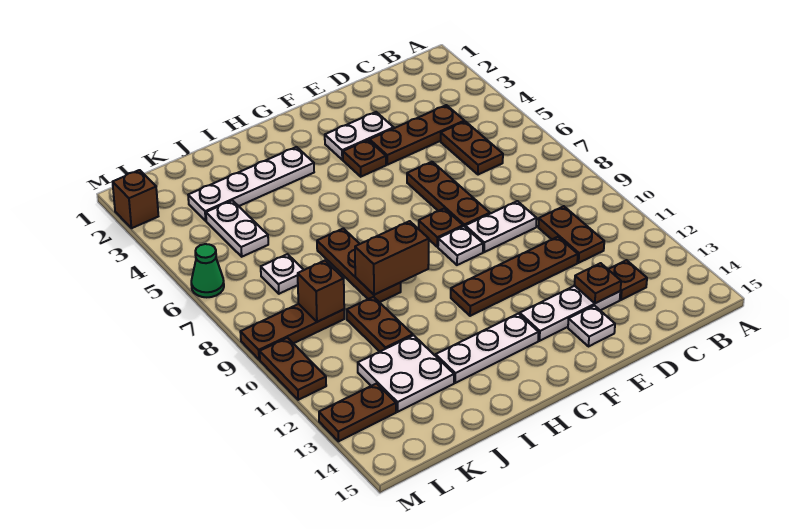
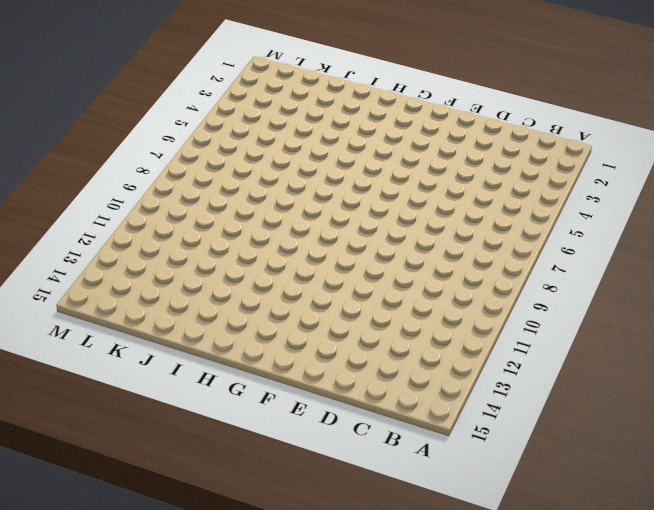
none -> brown 1x3 plate [370,105,464,165]
none -> brown 1x2 plate [441,121,503,175]
none -> brown 1x2 plate [538,206,604,263]

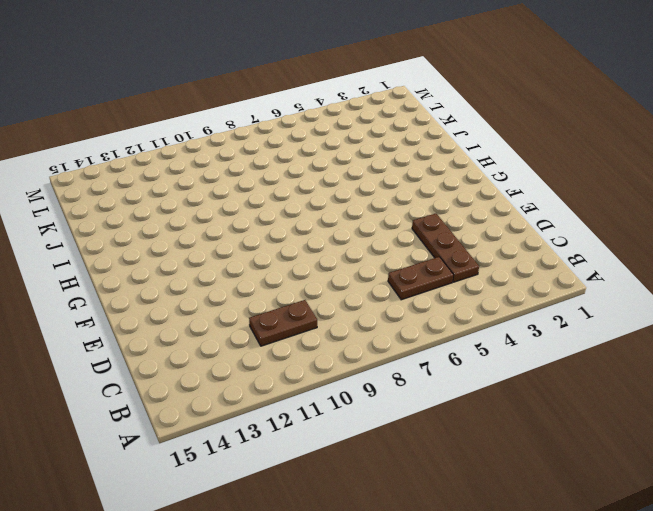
none -> brown 1x1 plate [608,260,647,300]
none -> white 1x2 plate [465,201,537,252]
none -> brown 1x4 plate [451,237,578,316]

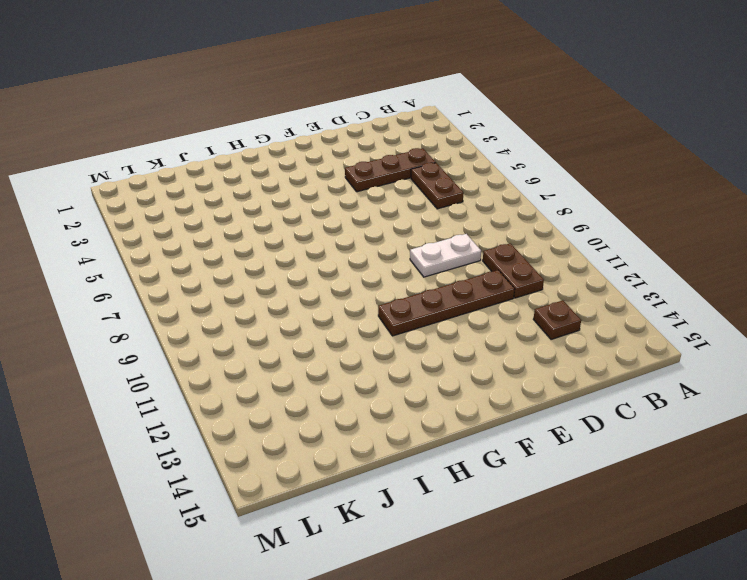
none -> white 1x3 plate [520,286,620,341]
none -> white 1x2 plate [325,112,394,160]
none -> brown 1x3 plate [407,162,490,226]

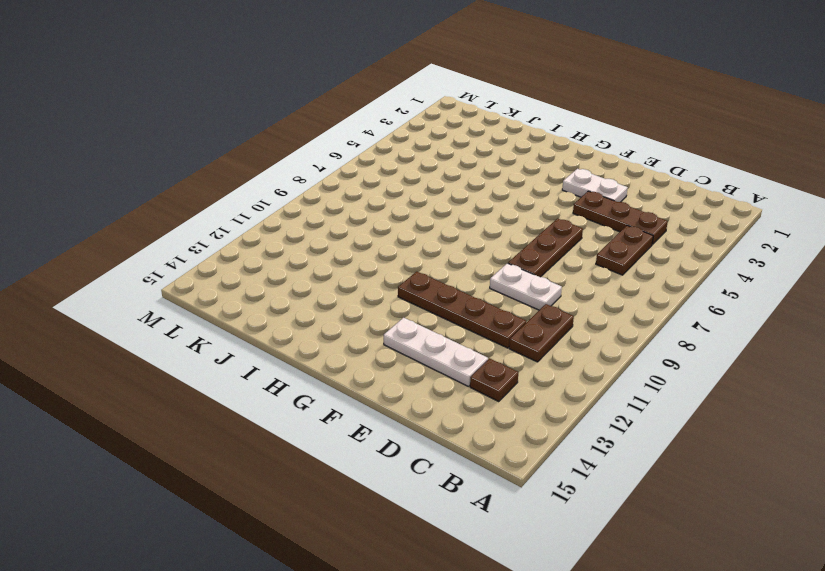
none -> white 1x1 plate [568,306,615,347]
none -> brown 1x1 plate [343,140,386,177]
none -> brown 1x1 plate [419,208,463,247]

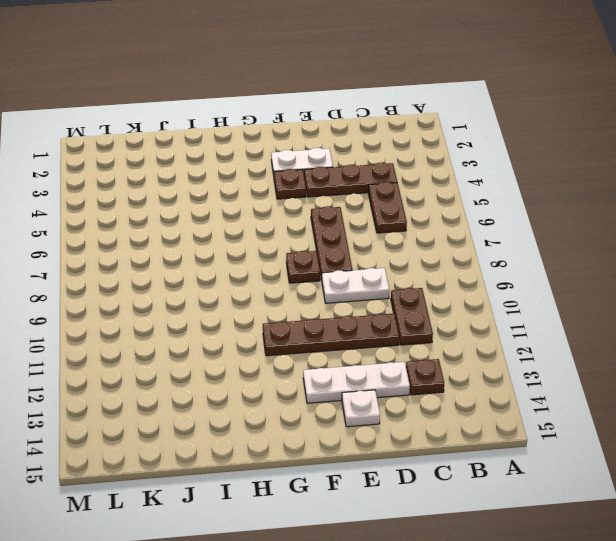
none -> white 1x1 plate [438,226,483,265]
none -> white 1x3 plate [436,314,539,383]
none -> white 1x4 plate [188,147,314,221]

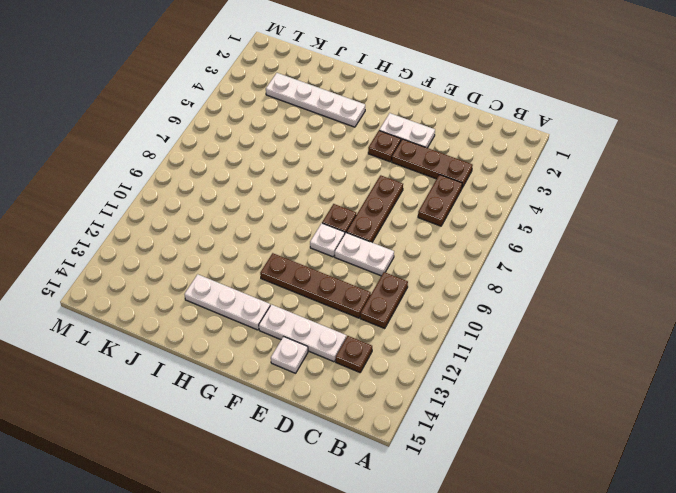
none -> brown 1x3 plate [317,228,401,302]
none -> brown 1x2 plate [347,297,413,351]
none -> white 2x2 plate [358,335,454,412]

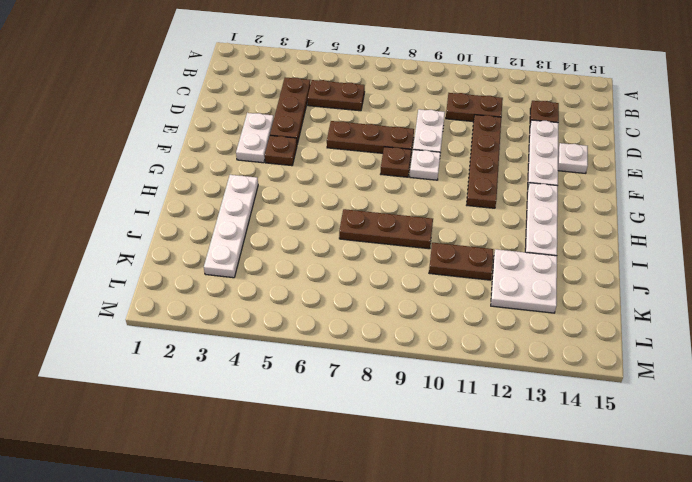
none -> white 1x2 plate [206,200,268,257]
none -> white 1x1 plate [261,254,303,294]
none -> brown 1x3 plate [240,304,344,360]

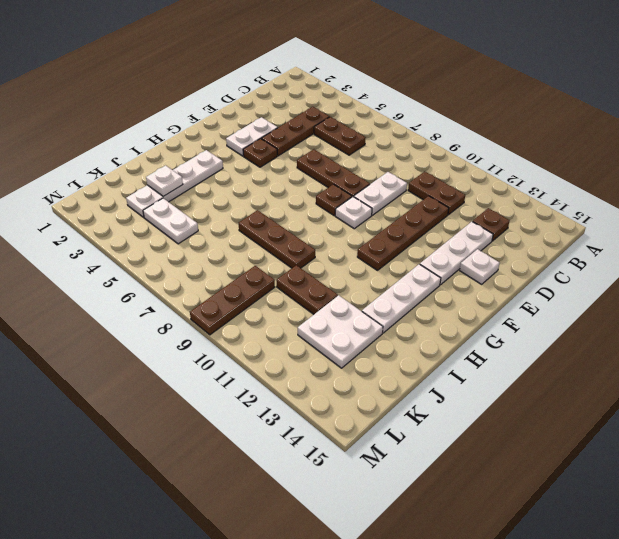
white 1x1 plate [146,165,183,196] -> white 1x1 plate moved to [261,254,303,294]
none -> brown 1x2 plate [319,384,396,441]
none -> brown 1x1 brick [113,170,158,228]
none -> green 1x1 cone [191,244,224,297]

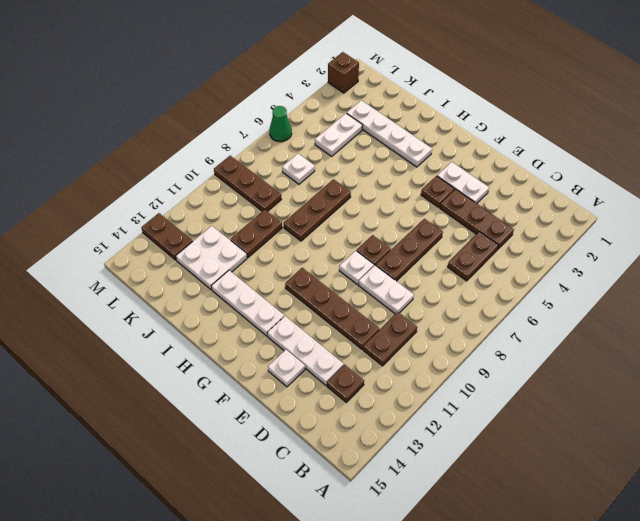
none -> brown 1x2 plate [260,338,326,400]
none -> brown 1x1 plate [574,263,621,303]
none -> brown 1x2 brick [355,221,429,295]

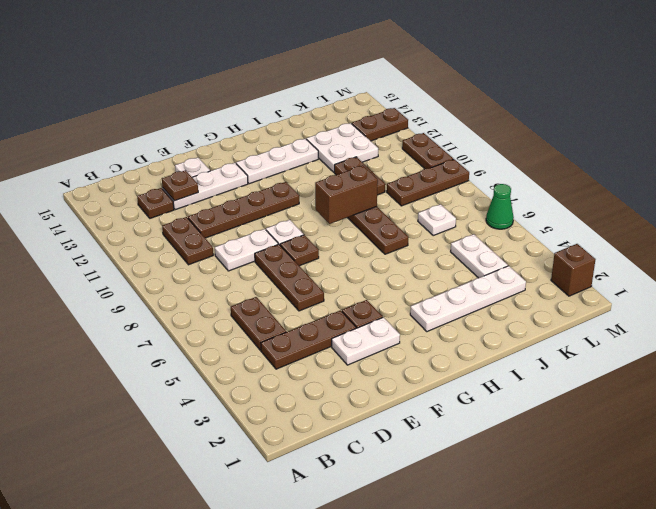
none -> brown 1x1 brick [298,261,344,322]

